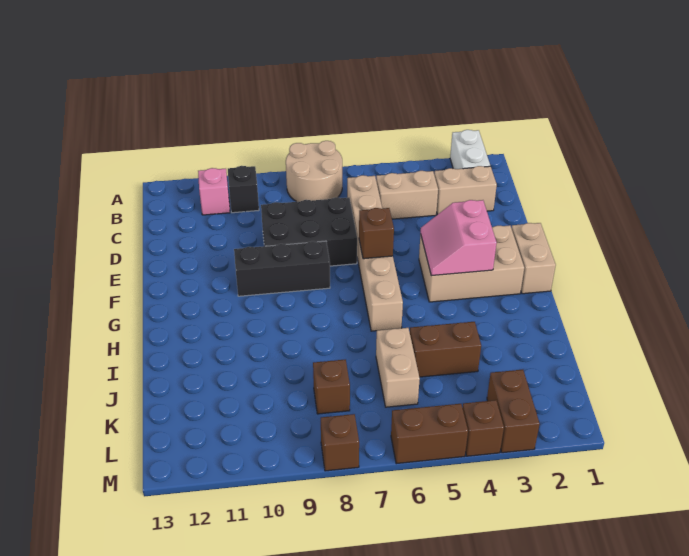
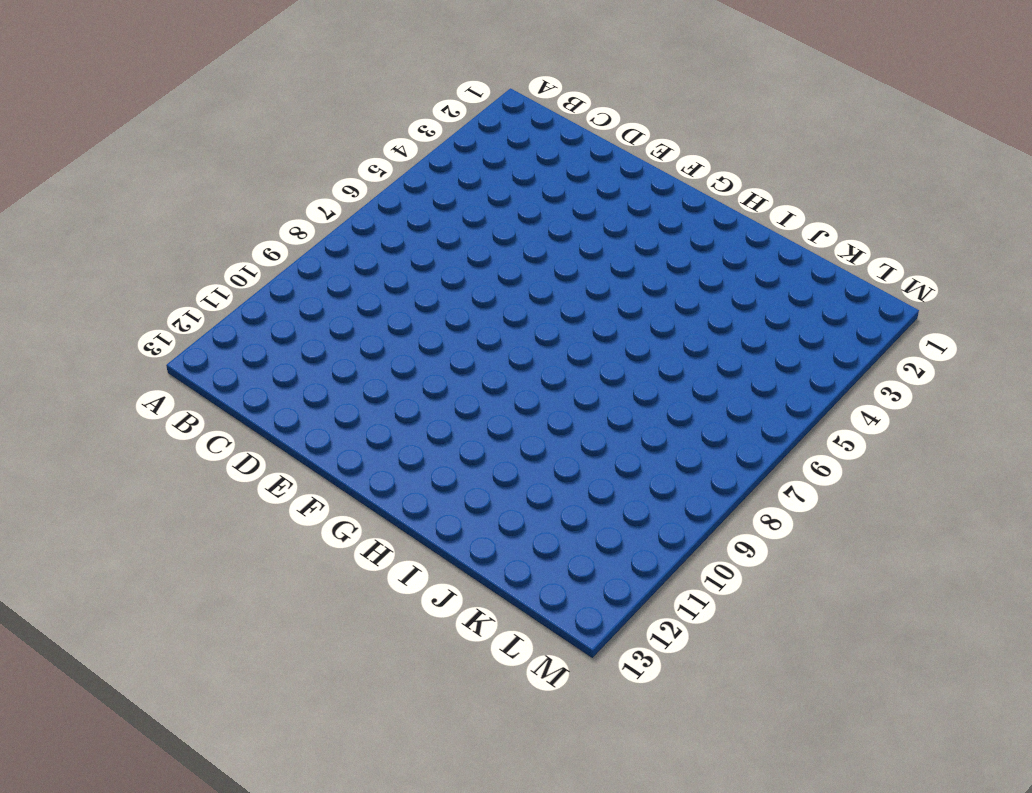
none -> white 1x2 brick [450,130,490,169]
none -> tan 2x2 round brick [286,141,342,202]
none -> black 1x1 brick [228,166,259,213]

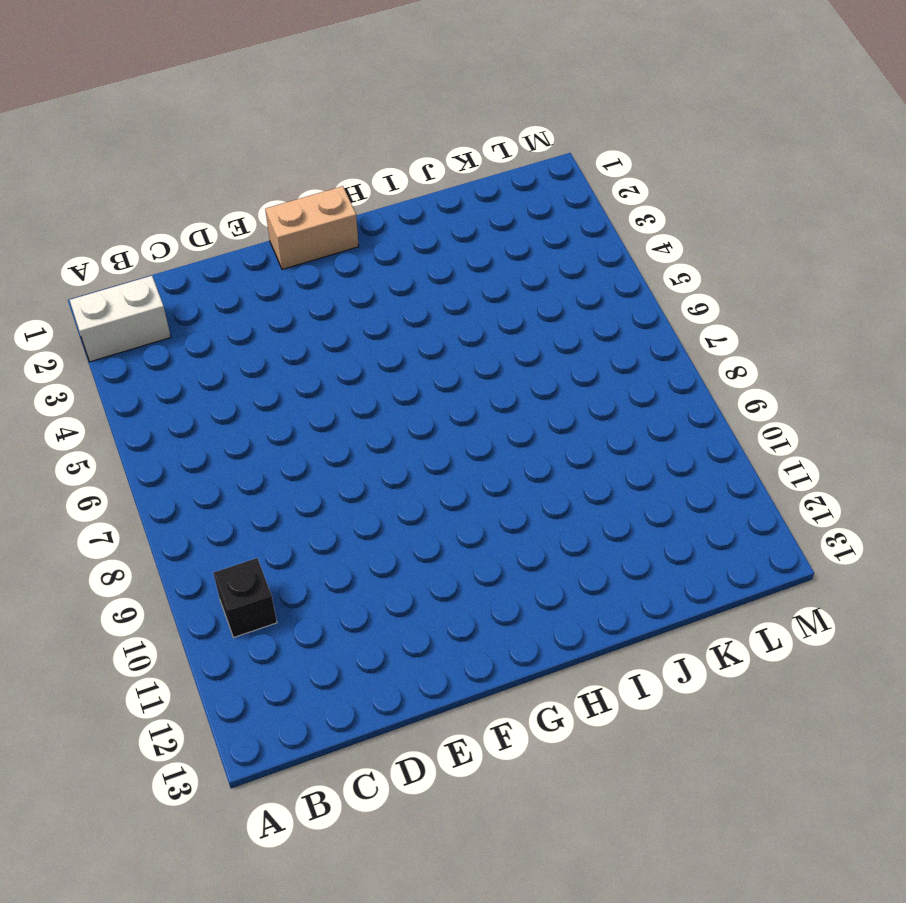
none -> tan 2x2 round brick [286,141,342,202]
none -> pink 1x1 brick [198,168,230,215]
none -> tan 1x2 brick [434,166,497,214]

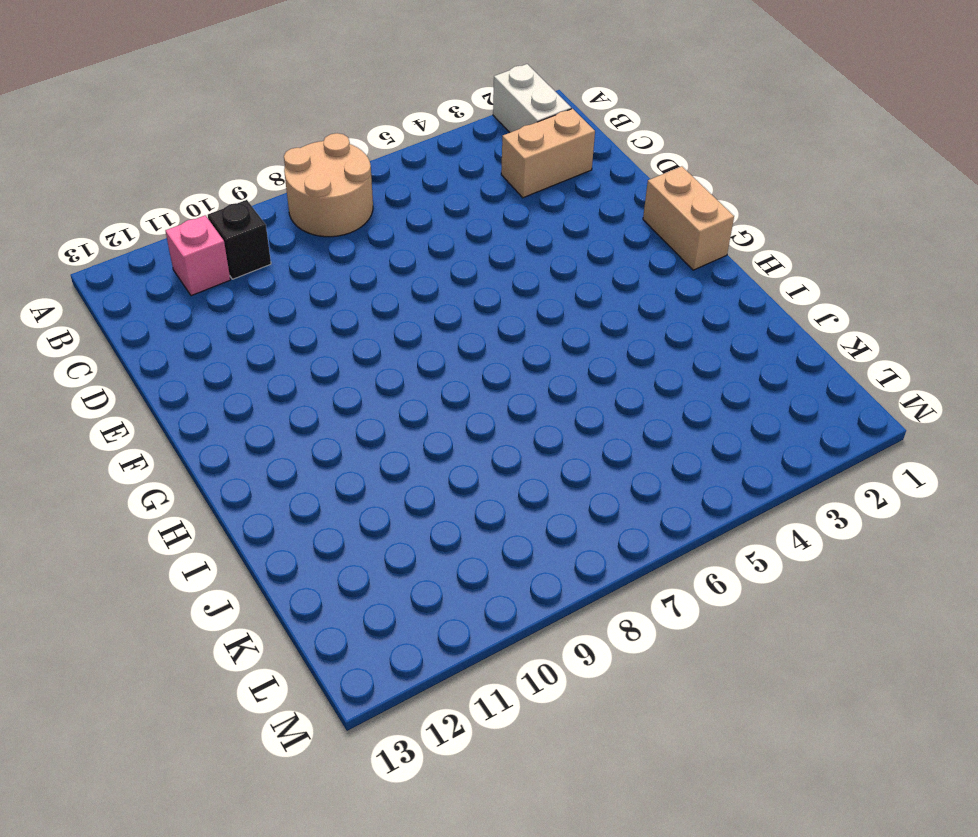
none -> tan 1x2 brick [376,171,438,219]
none -> tan 1x6 brick [347,175,403,331]
none -> black 2x3 brick [261,197,357,266]

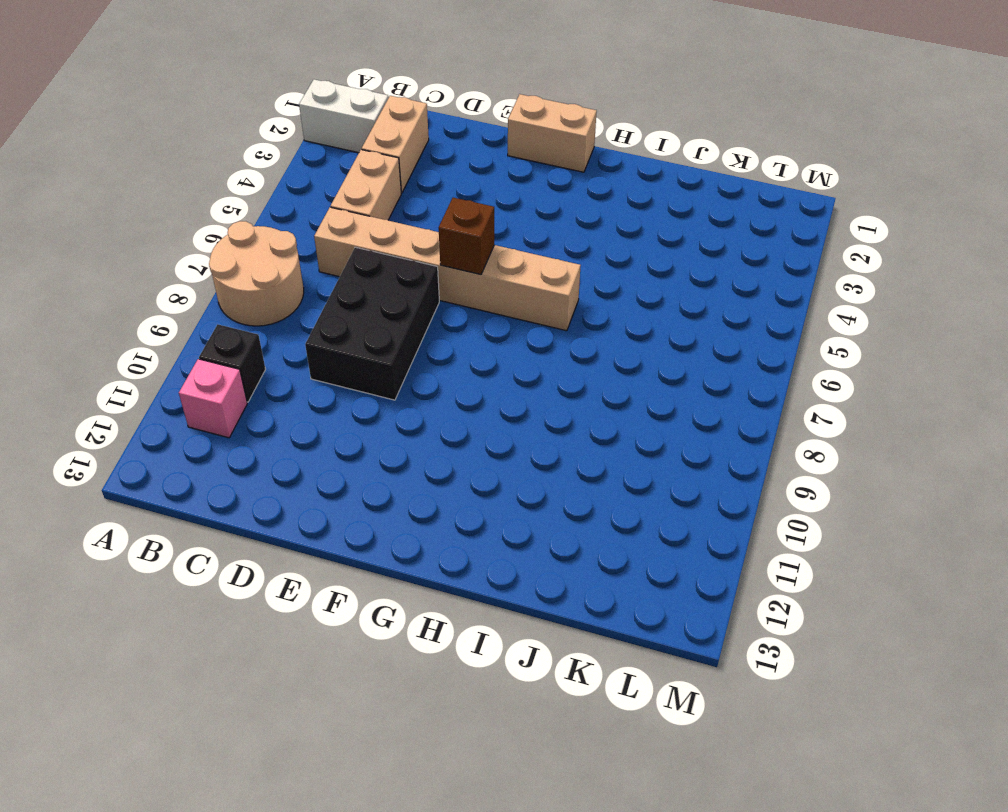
none -> tan 2x3 brick [419,225,524,302]
none -> black 1x3 brick [234,241,330,296]
none -> brown 1x2 brick [410,322,481,377]

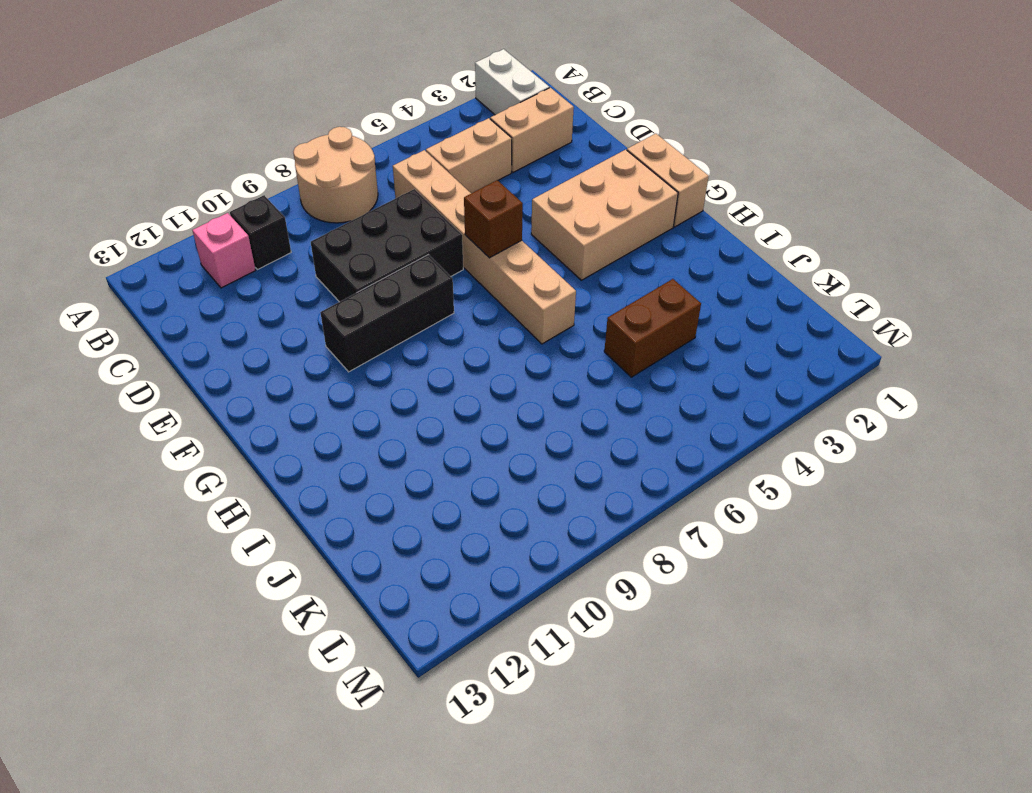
none -> tan 1x2 brick [376,328,420,407]
none -> brown 1x1 brick [313,359,350,414]
none -> brown 1x2 brick [487,370,540,453]

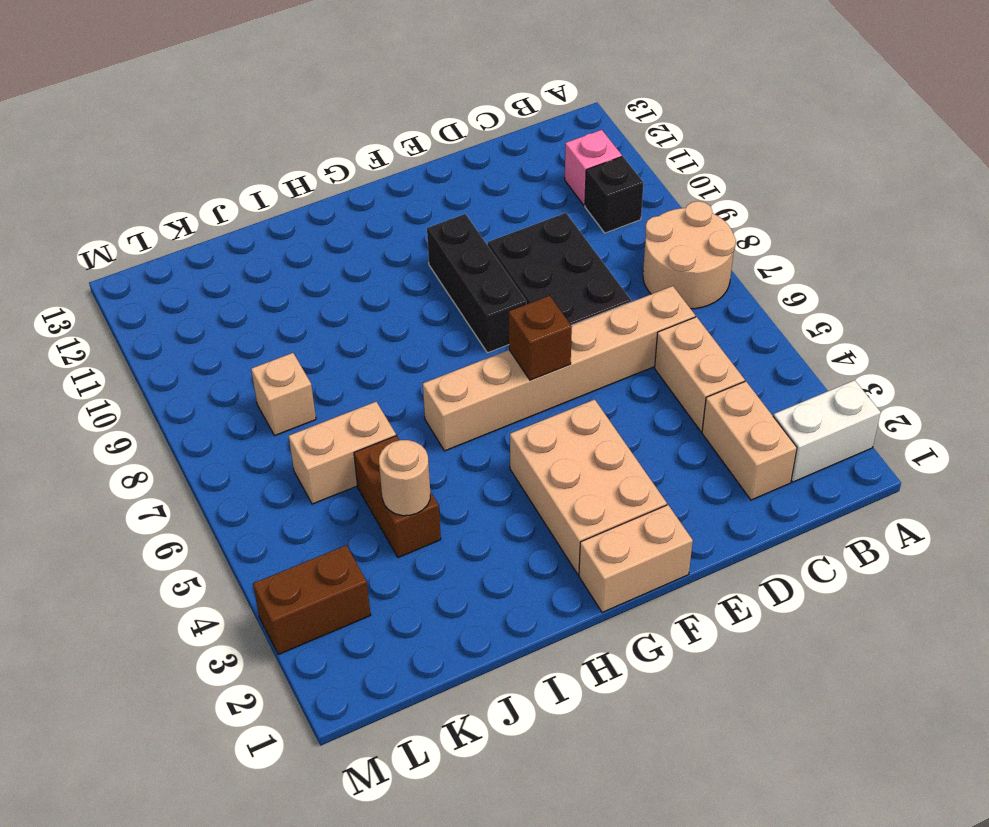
tan 1x1 round brick [379,440,430,516] -> none
tan 1x1 brick [251,353,316,436] -> brown 1x1 brick [313,359,350,414]
none -> brown 1x1 brick [463,400,504,456]
none -> brown 1x2 brick [391,404,468,464]
none -> brown 1x1 brick [321,414,359,471]

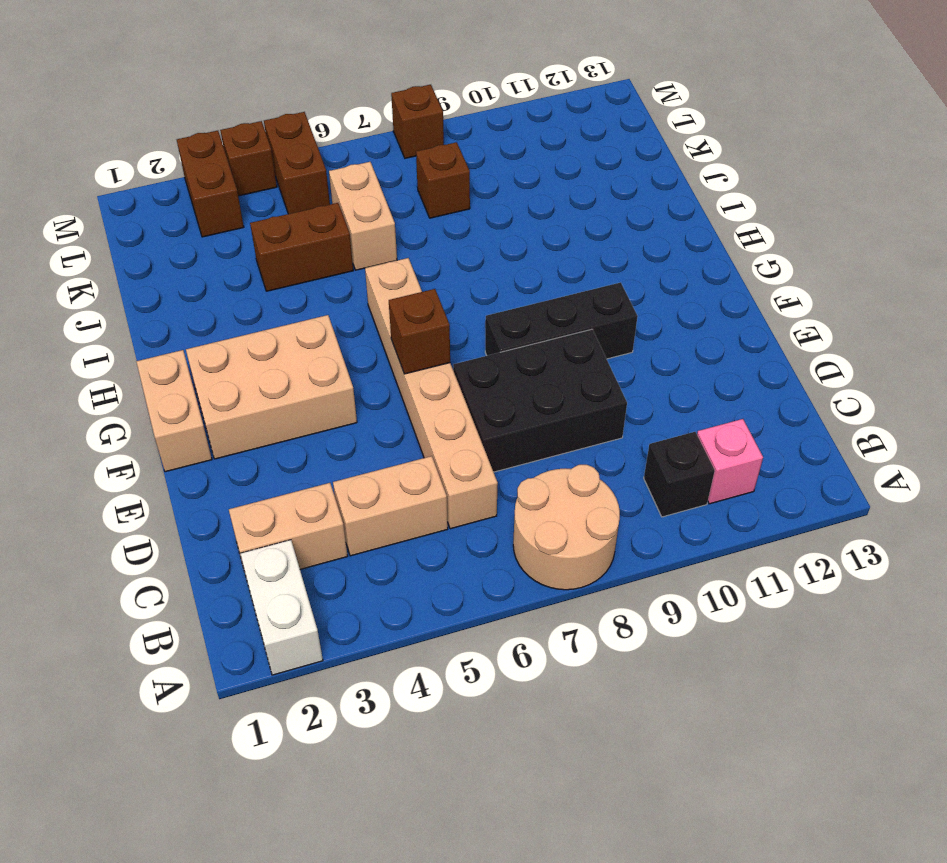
brown 1x2 brick [264,112,330,214] -> brown 1x2 brick turned to [391,404,468,464]
none -> pink 2x2 slope [421,200,497,276]

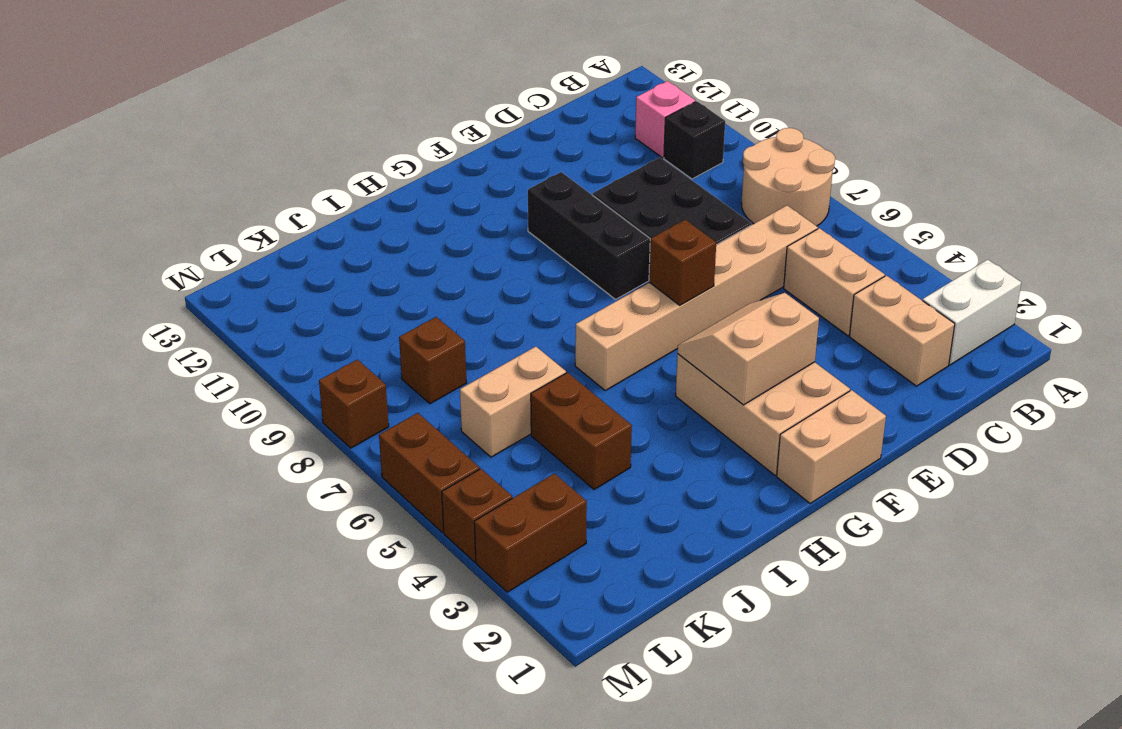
tan 2x2 slope [677,293,819,405] -> pink 2x2 slope [421,200,497,276]

